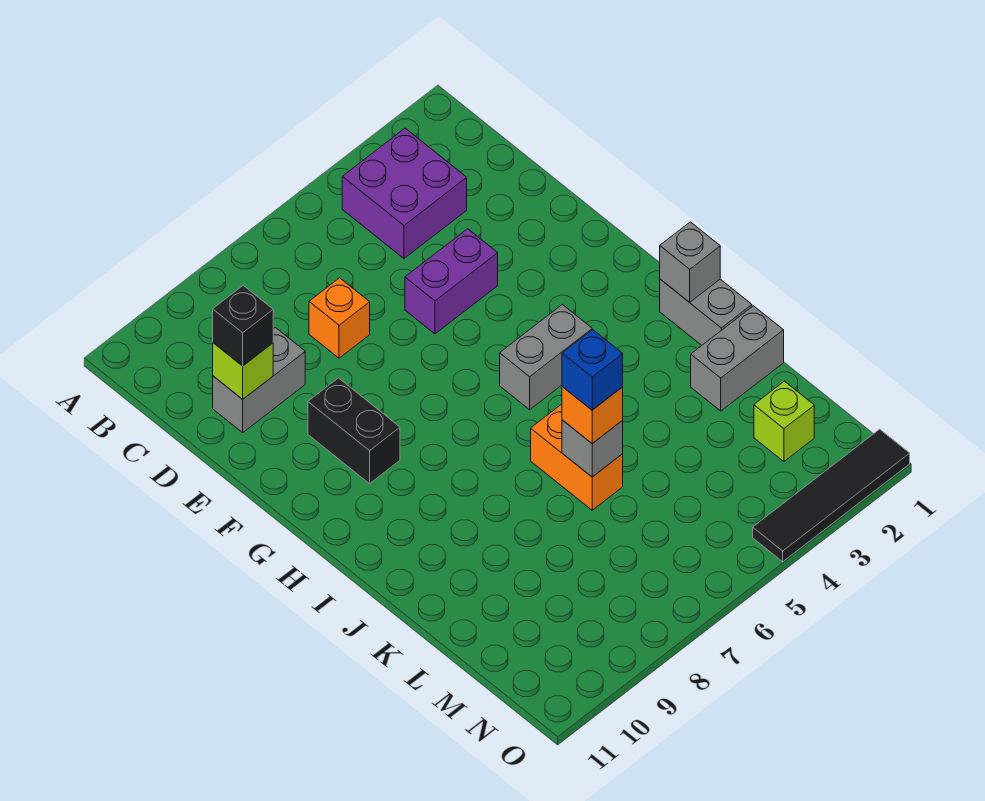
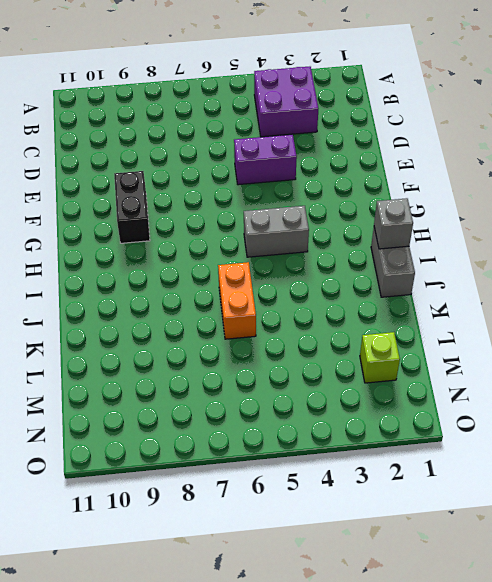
none -> orange 1x1 brick [309,278,370,358]
none -> grey 1x2 brick [213,328,305,432]
none -> grey 1x2 brick [691,306,784,411]

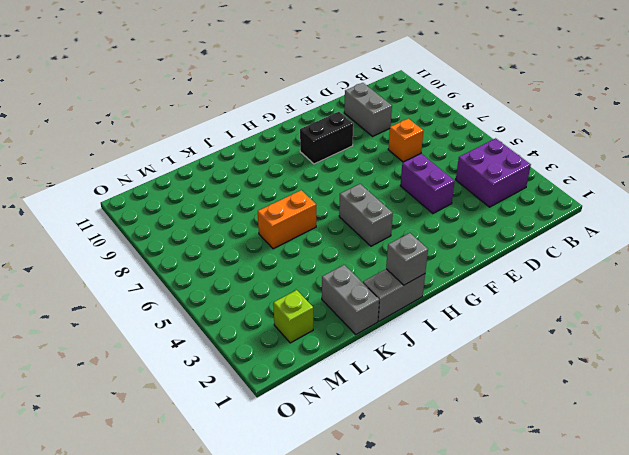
none -> black 1x4 tile [753,429,910,562]
none -> lime 1x1 brick [213,343,273,399]
none -> grey 1x1 brick [562,420,623,477]

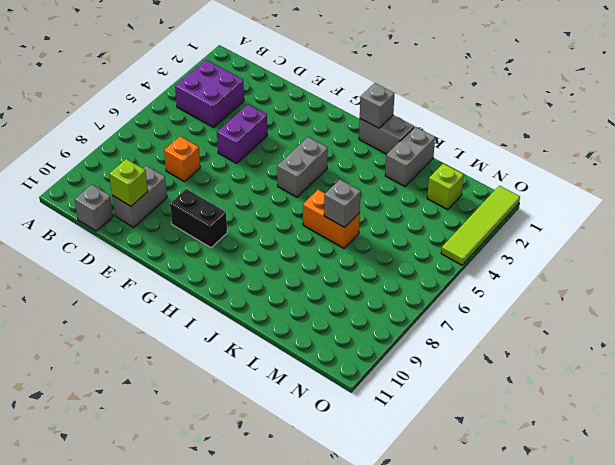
grey 1x1 brick [75,185,113,231] -> none
lime 1x4 tile [441,186,520,265] -> black 1x4 tile [753,429,910,562]
none -> black 1x1 brick [213,285,273,366]
none -> orange 1x1 brick [562,387,623,443]
none -> blue 1x1 brick [562,330,623,410]

